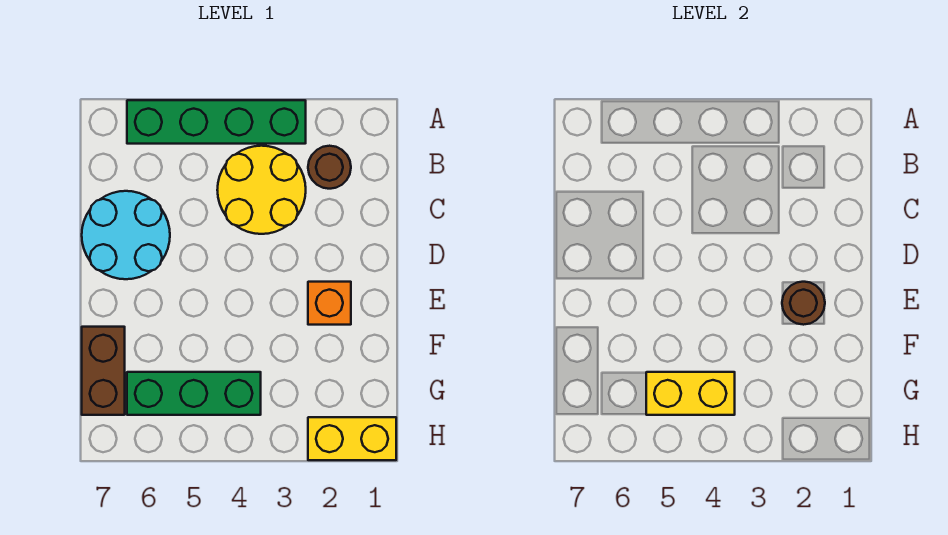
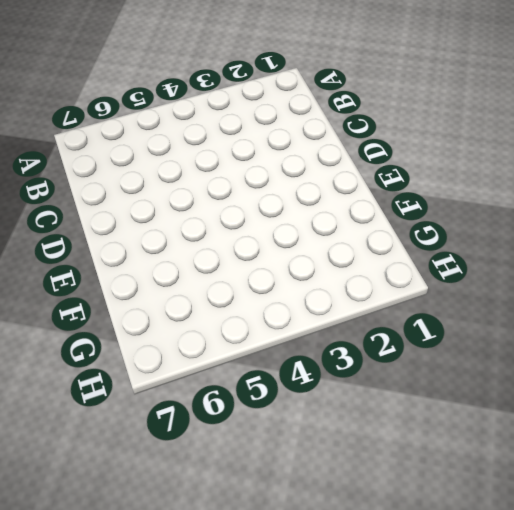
none -> green 1x4 brick [127,100,306,144]
none -> brown 1x1 round brick [308,146,351,189]

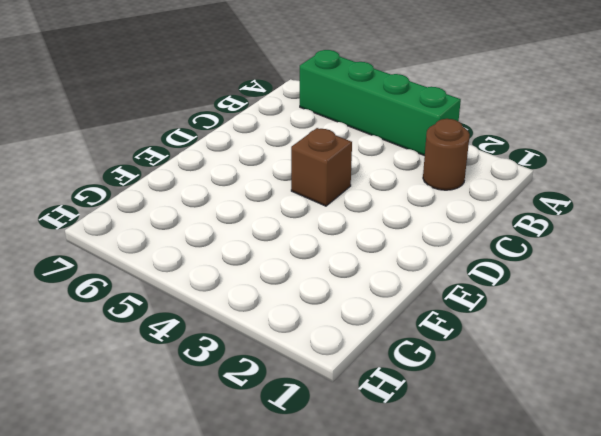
brown 1x1 brick [291,128,352,206] -> none
none -> yellow 2x2 round brick [217,146,306,234]
none -> cyan 2x2 round brick [82,191,170,279]

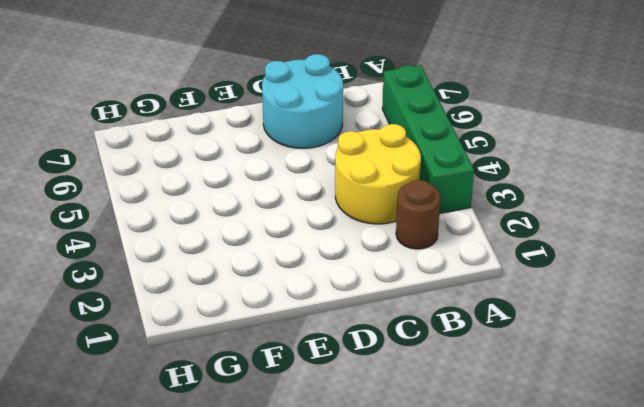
none -> orange 1x1 brick [308,282,351,325]
none -> brown 1x2 brick [82,327,125,415]

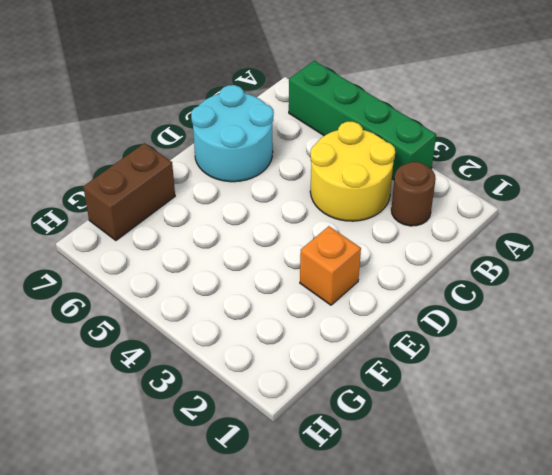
none -> green 1x3 brick [127,372,261,415]
none -> yellow 1x2 brick [308,417,396,460]

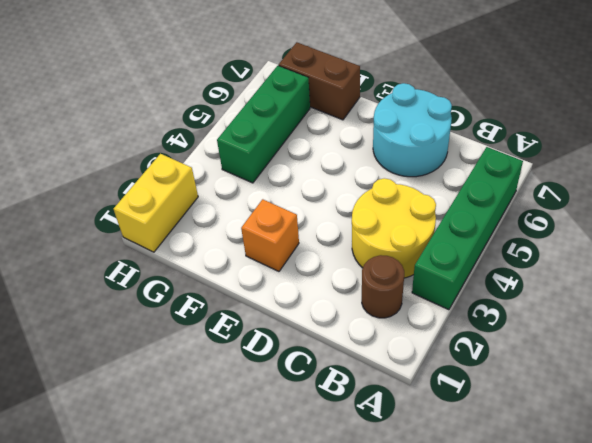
none -> brown 1x1 round brick [782,282,825,325]
none -> yellow 1x2 brick [646,372,735,415]

